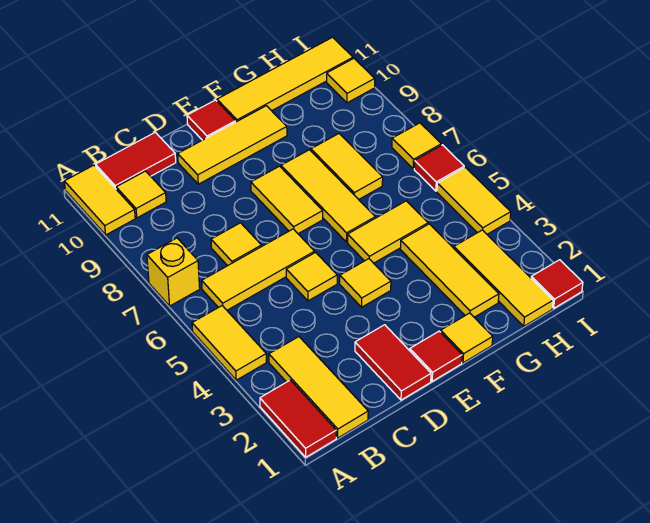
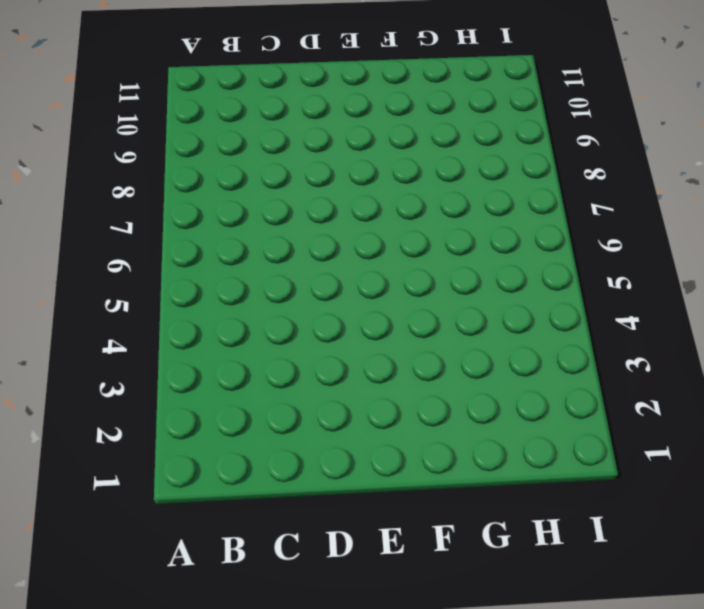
none -> red 1x2 tile [260,380,336,457]
none -> yellow 1x2 tile [192,306,267,380]
none -> yellow 1x1 brick [147,238,200,306]

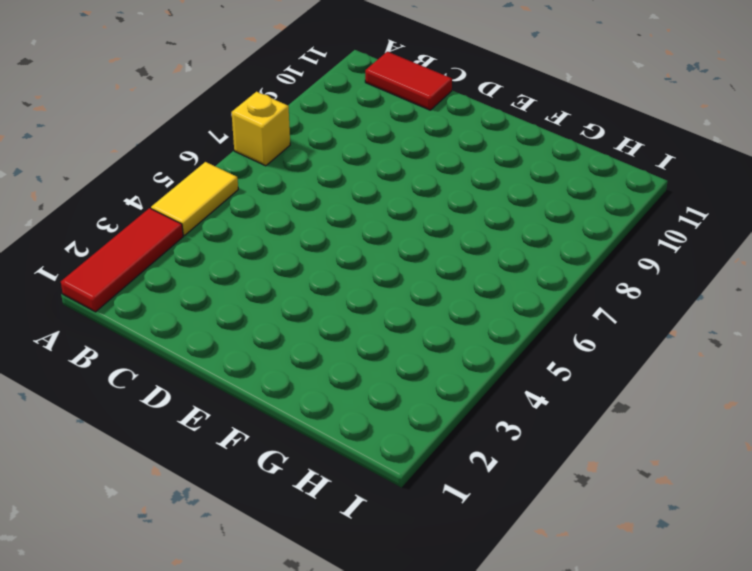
red 1x3 tile [61,208,183,312] -> red 1x2 tile [260,380,336,457]
none -> yellow 1x2 tile [64,165,135,235]
none -> yellow 1x3 tile [269,337,368,438]
none -> yellow 1x3 tile [202,229,315,310]

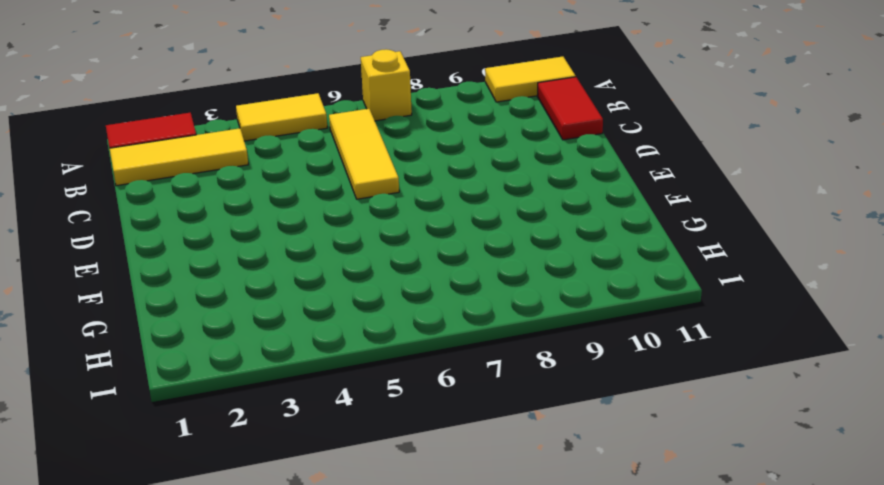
none -> yellow 1x1 tile [116,171,166,218]
none -> yellow 1x1 tile [211,223,262,266]
none -> red 1x2 tile [355,325,431,400]

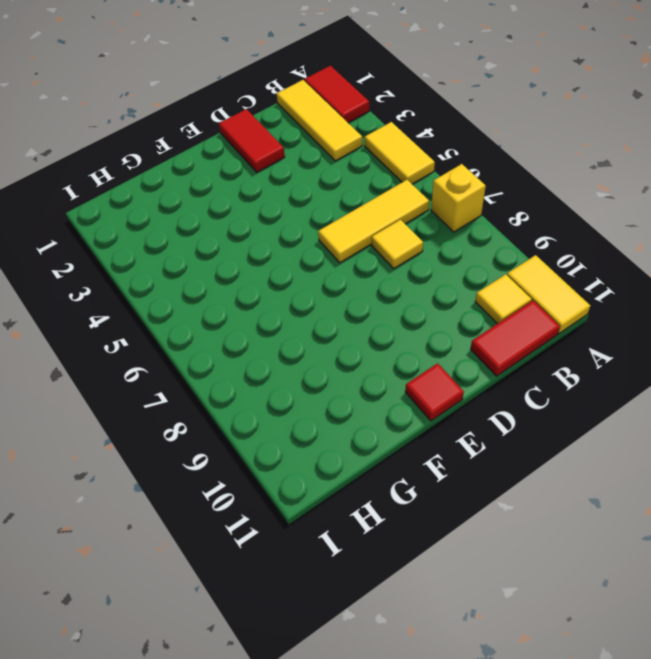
none -> yellow 1x1 tile [286,252,337,301]
none -> yellow 1x3 tile [178,106,287,184]
none -> red 1x1 tile [410,331,462,381]

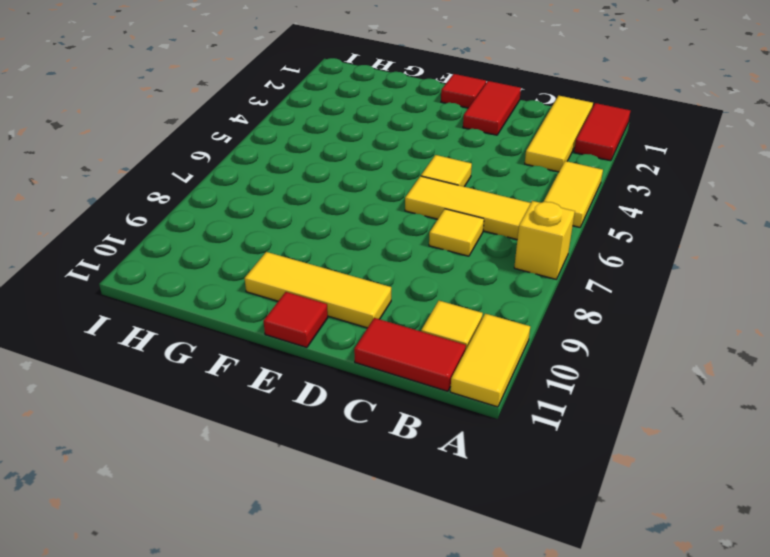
none -> yellow 1x1 tile [340,259,391,307]
none -> yellow 1x2 tile [251,166,323,234]
none -> yellow 1x1 tile [441,313,493,363]

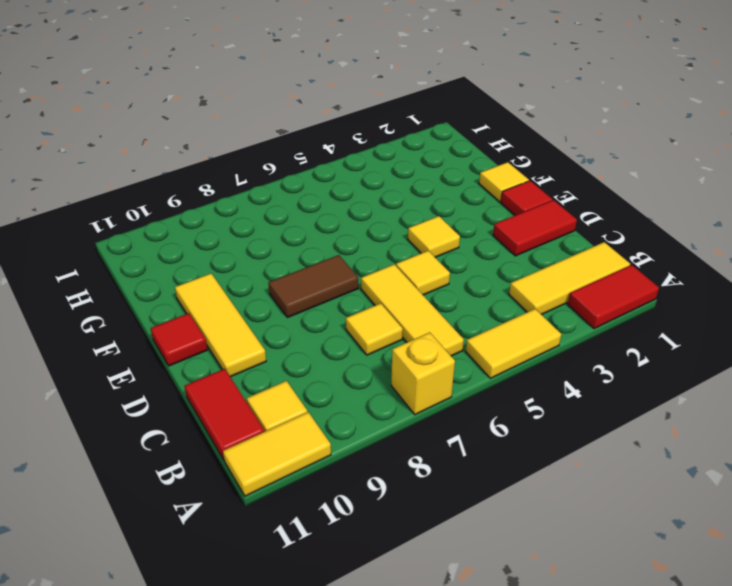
brown 1x2 tile [268,255,358,318] -> yellow 1x2 tile [251,166,323,234]
none -> yellow 1x2 tile [348,201,428,263]
none -> yellow 1x3 tile [281,150,375,242]
none -> yellow 1x4 tile [217,37,353,122]

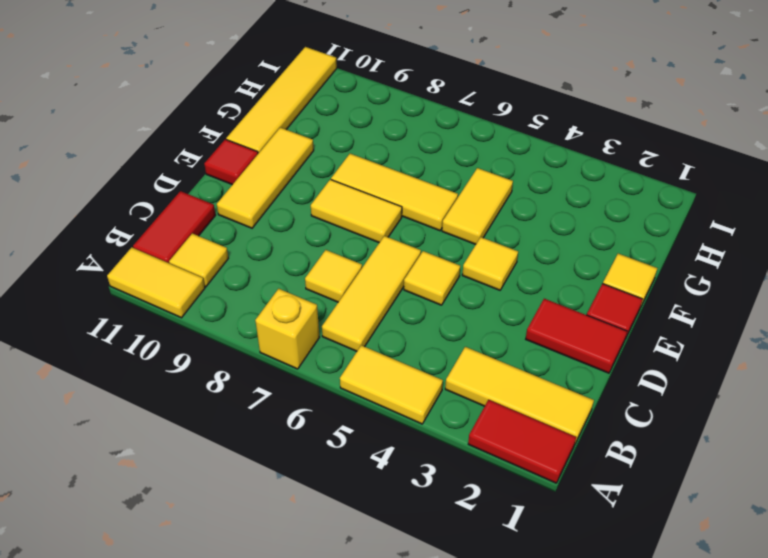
none -> yellow 1x3 tile [400,224,499,317]
none -> yellow 1x2 tile [311,134,383,200]
none -> yellow 1x3 tile [454,230,553,326]

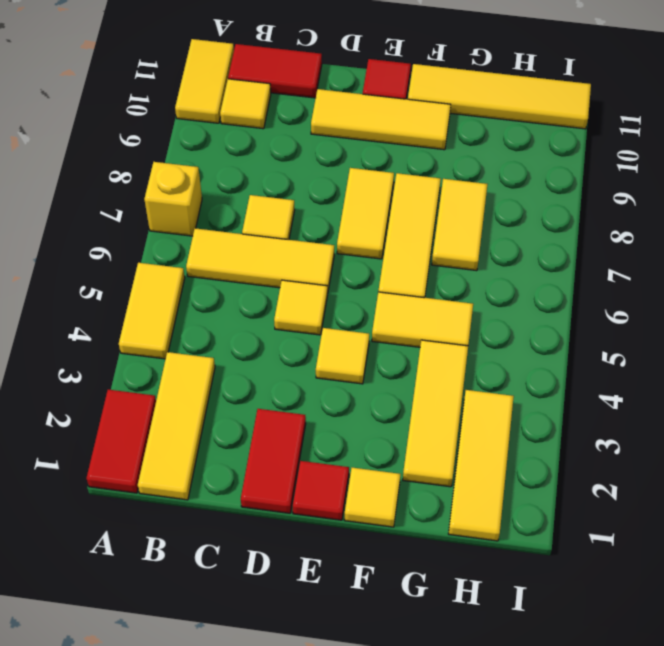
none -> red 1x1 tile [531,260,583,308]
none -> yellow 1x2 tile [437,167,511,234]
none -> red 1x1 tile [414,145,464,191]

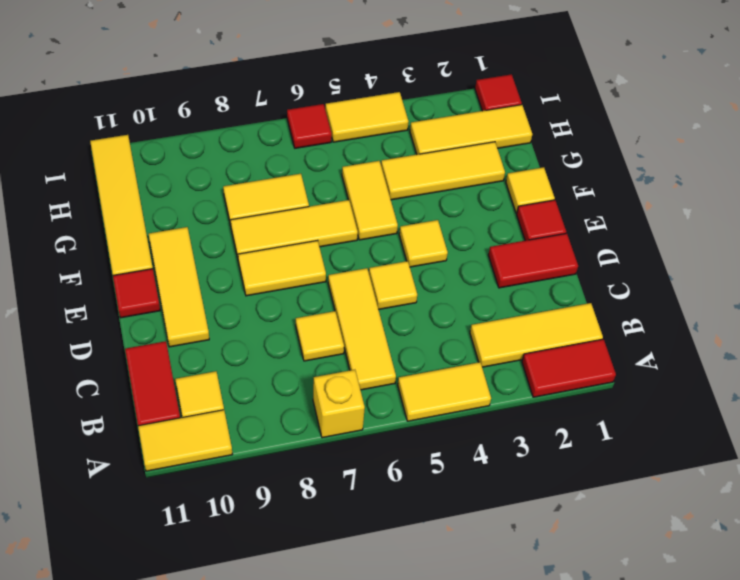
none -> yellow 1x1 tile [392,123,441,169]
none -> yellow 1x1 tile [327,59,375,103]

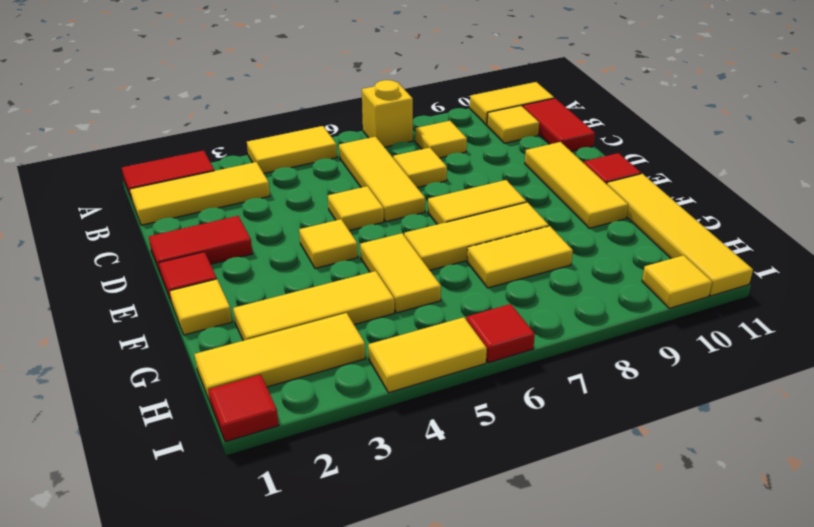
yellow 1x1 tile [415,121,467,158] -> yellow 1x1 tile moved to [392,123,441,169]

